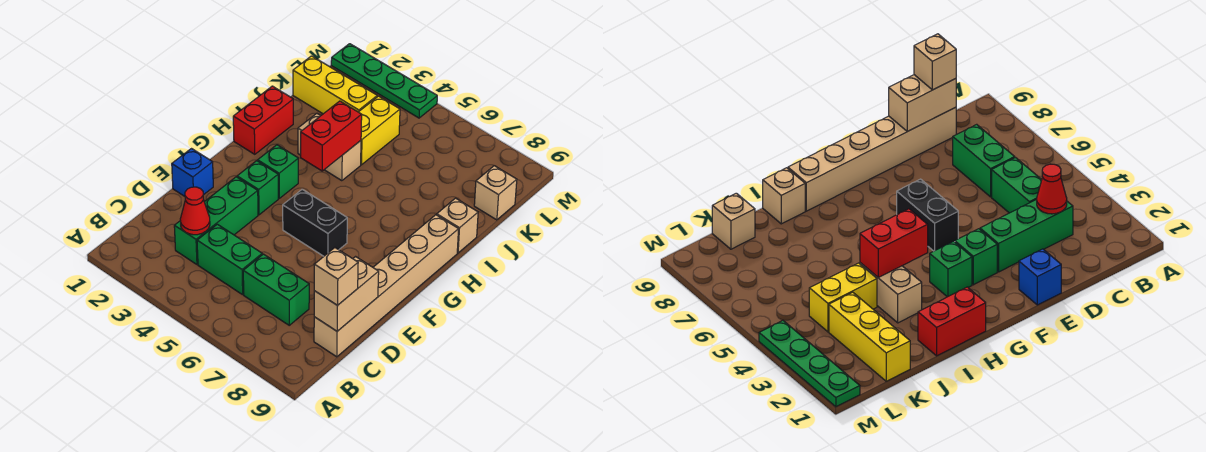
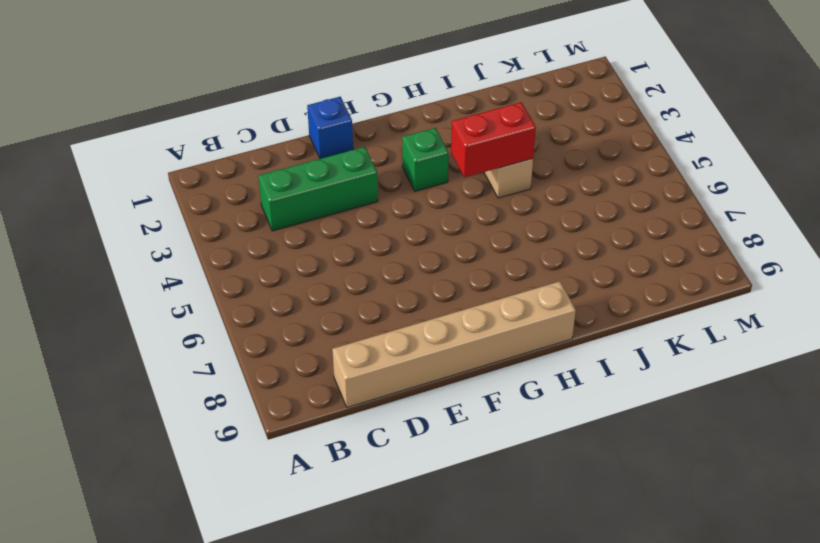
none -> green 1x2 brick [197,224,262,295]
none -> green 1x2 brick [243,254,309,325]
none -> green 1x1 brick [237,161,278,215]

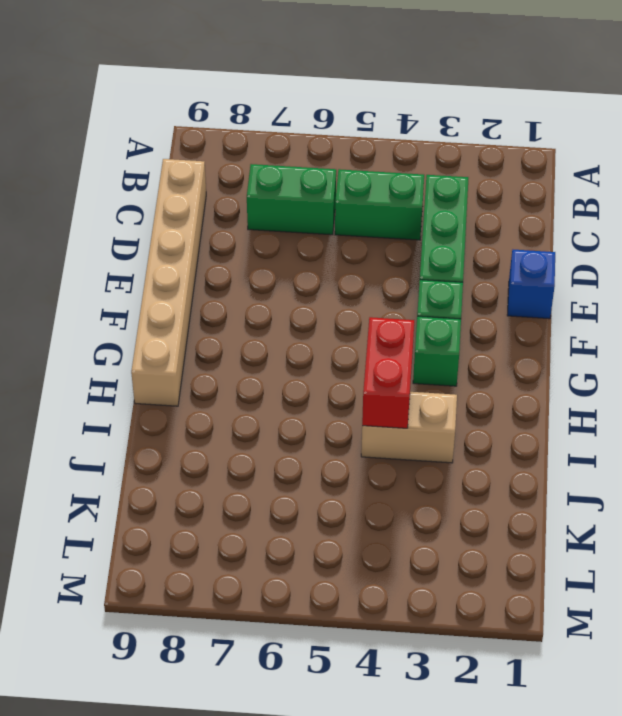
none -> black 1x2 brick [283,189,347,256]
none -> red 1x2 brick [233,86,293,154]
none -> tan 1x1 brick [437,198,478,253]

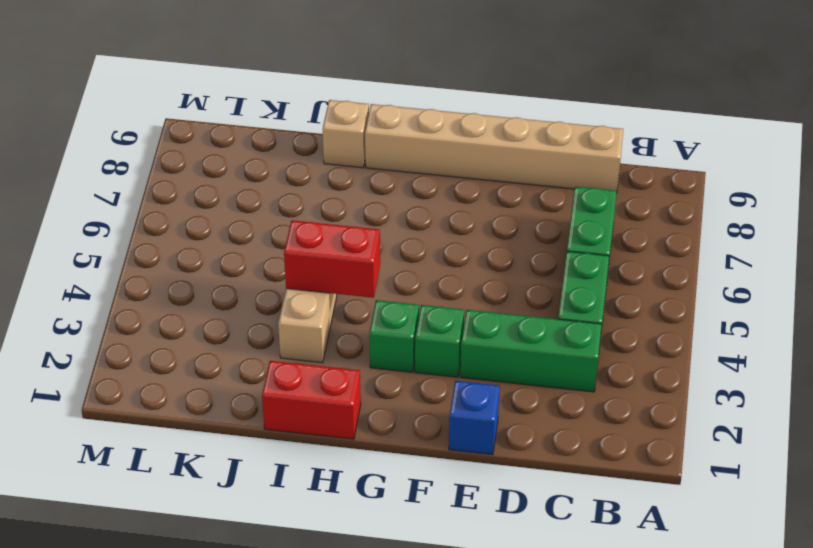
none -> black 1x2 brick [283,189,347,256]
none -> yellow 1x2 brick [359,96,400,165]
none -> yellow 1x3 brick [293,56,378,114]

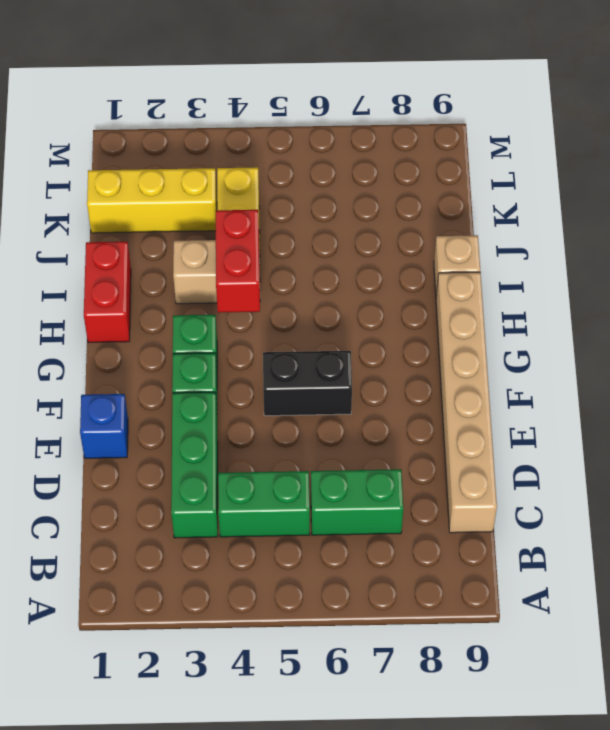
none -> tan 1x1 brick [474,166,517,220]
none -> green 1x4 plate [331,44,437,118]
none -> red 1x1 cone [180,187,210,235]

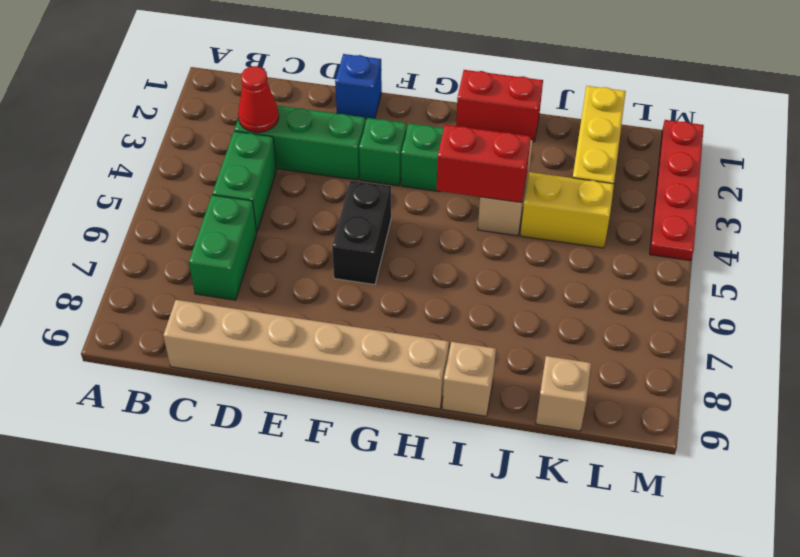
red 1x4 plate [650,120,704,261] -> green 1x4 plate [331,44,437,118]
none -> tan 1x2 brick [314,257,379,331]
none -> tan 1x1 brick [314,248,358,305]

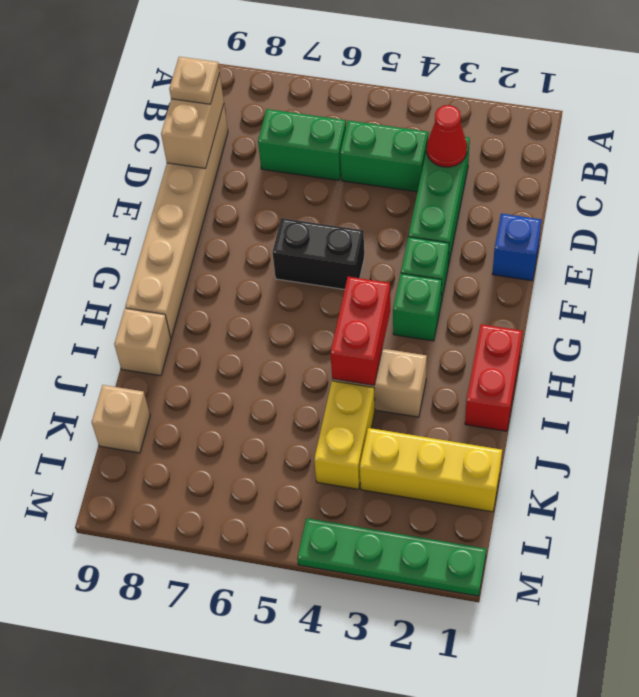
tan 1x1 plate [169,57,220,104] -> tan 1x1 brick [314,248,358,305]

